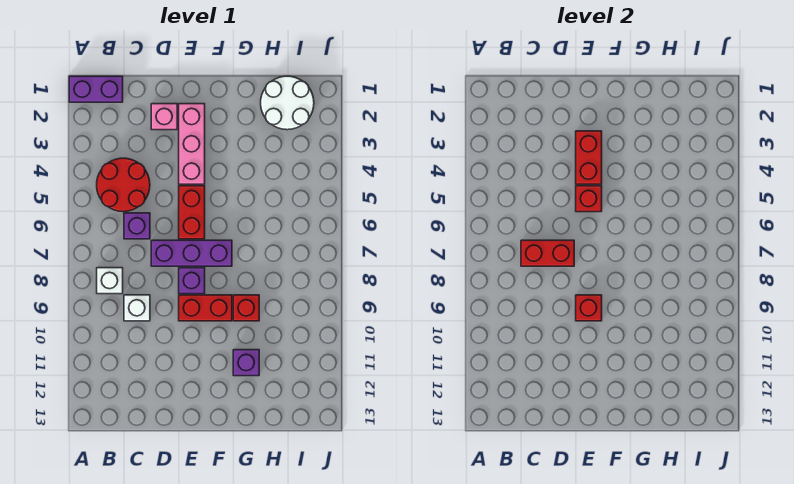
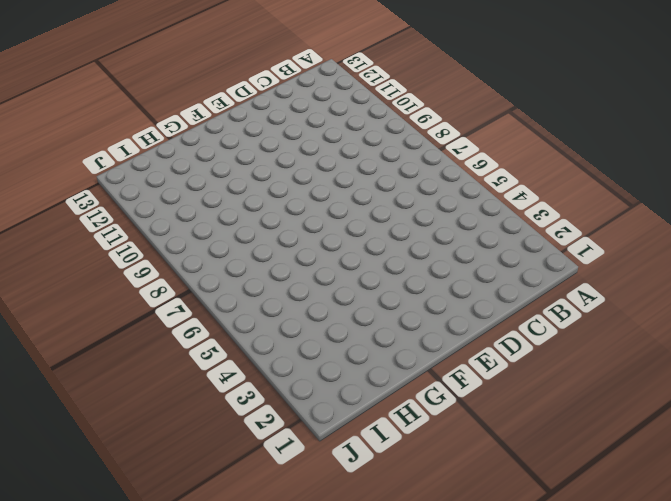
none -> purple 1x2 brick [69,76,123,102]
none -> red 2x2 round brick [97,158,150,212]
none -> white 1x1 brick [97,268,123,294]

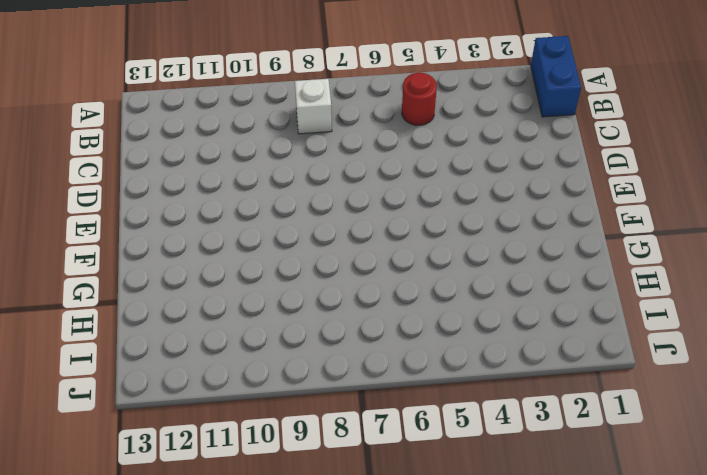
blue 1x2 brick [531,36,581,117] -> purple 1x2 brick [69,76,123,102]
red 1x1 round brick [402,72,437,125] -> red 2x2 round brick [97,158,150,212]
none -> purple 1x1 brick [124,213,150,239]
none -> white 1x1 brick [124,295,150,321]
none -> pink 1x1 brick [151,104,177,130]

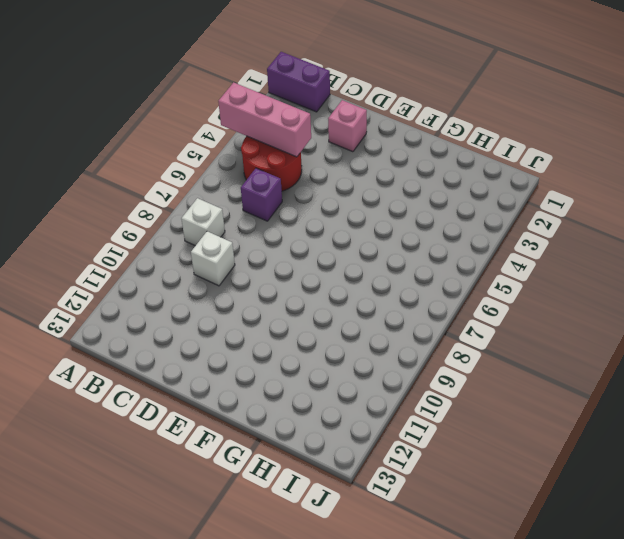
pink 1x3 brick [218,82,311,157] -> pink 1x3 brick turned to [179,104,205,184]
none -> purple 1x3 brick [151,240,232,266]
none -> red 1x2 brick [179,186,205,239]
none -> purple 1x1 brick [179,268,205,294]

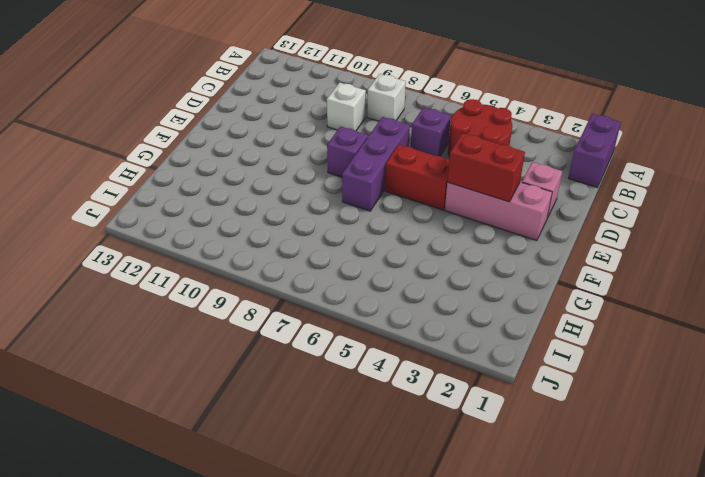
none -> red 1x2 brick [179,295,232,321]
none -> red 1x1 brick [233,295,259,321]
none -> purple 1x1 brick [233,350,259,376]

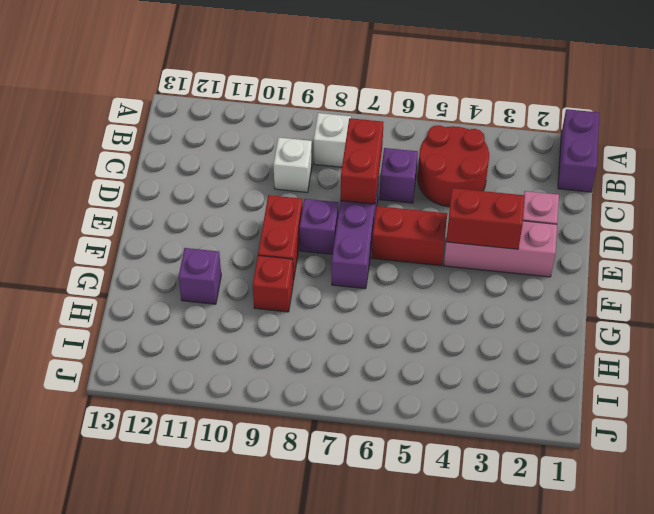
none -> white 2x2 round brick [261,76,314,130]
none -> red 1x1 brick [576,186,602,212]
none -> red 1x1 brick [576,295,602,321]

